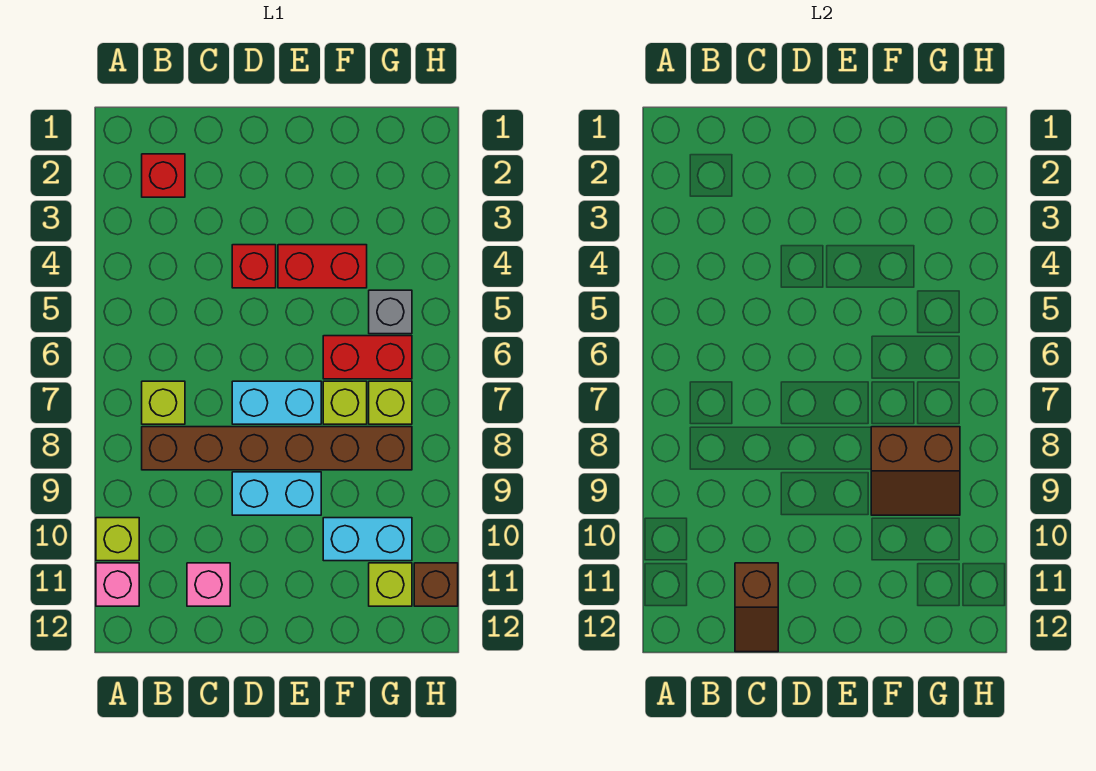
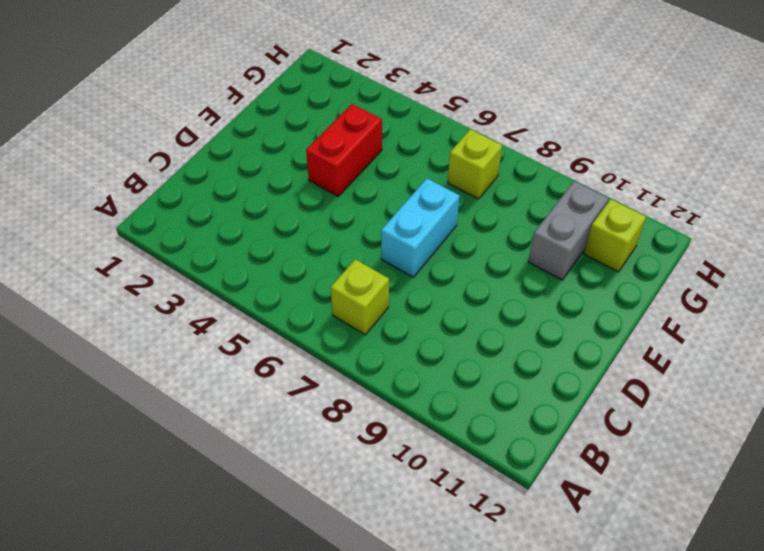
grey 1x2 brick [528,181,609,280] -> cyan 1x2 brick [323,518,412,561]
none -> lime 1x1 brick [96,518,139,561]
none -> pink 1x1 brick [96,563,139,606]
none -> red 1x1 brick [142,154,185,197]

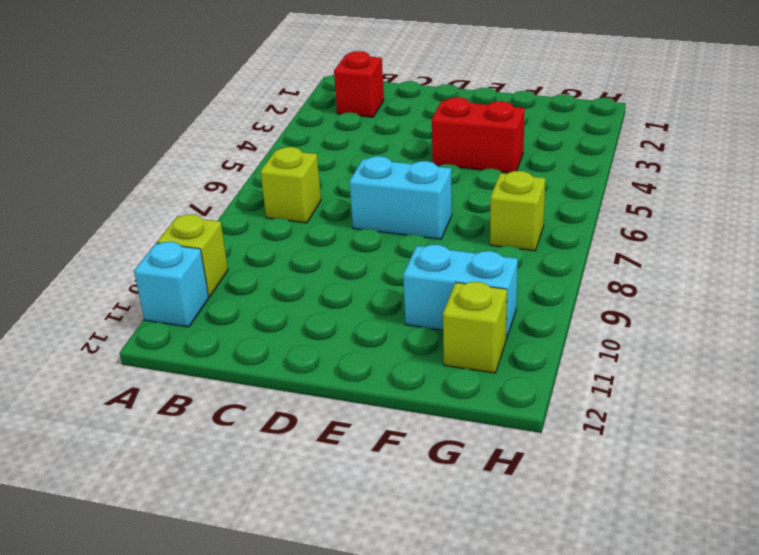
cyan 1x1 brick [134,242,209,327] -> pink 1x1 brick [96,563,139,606]
none -> brown 1x6 brick [142,427,412,470]
none -> pink 1x1 brick [187,563,230,606]
none -> red 1x1 brick [232,245,276,288]

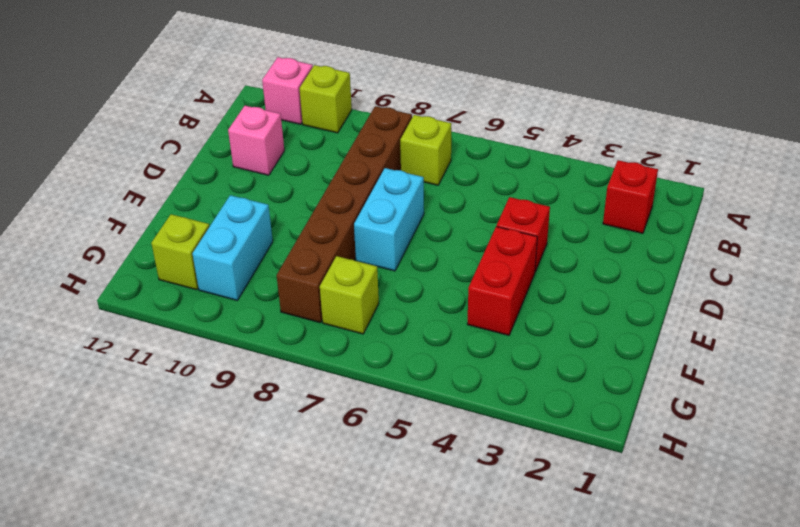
none -> cyan 1x2 brick [232,472,321,515]
none -> red 1x2 brick [323,336,412,379]
none -> lime 1x1 brick [323,381,367,424]

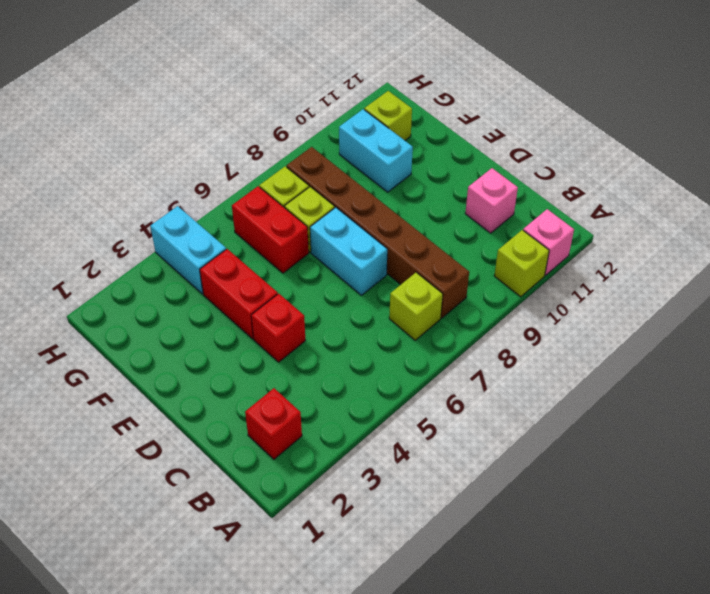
cyan 1x2 brick [150,206,226,294] -> cyan 1x2 brick moved to [232,472,321,515]
none -> grey 1x1 brick [369,290,412,334]
none -> brown 1x1 brick [414,563,458,606]
none -> brown 1x2 slope [735,563,778,652]

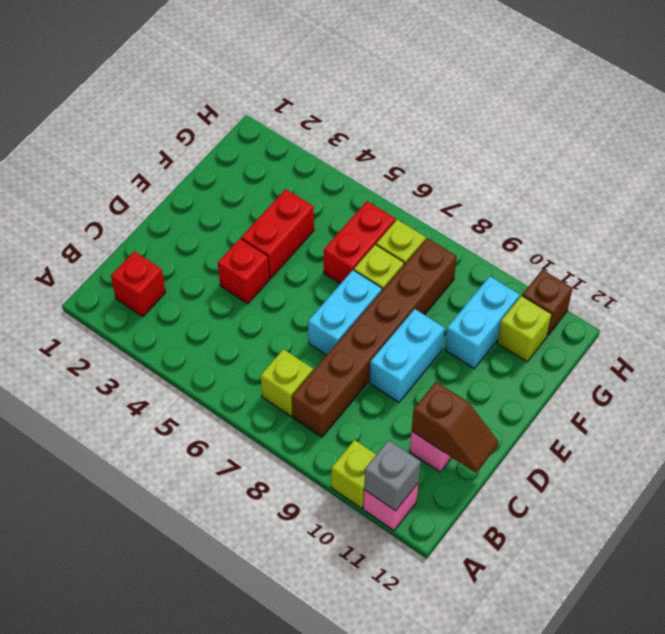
grey 1x1 brick [364,440,421,511] -> grey 1x1 brick moved to [369,290,412,334]
none -> brown 2x2 slope [871,427,960,515]

